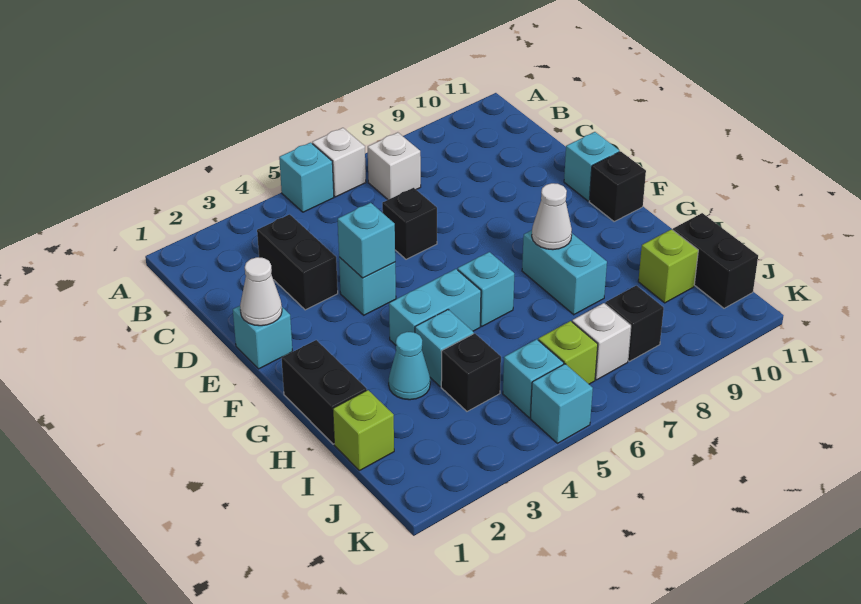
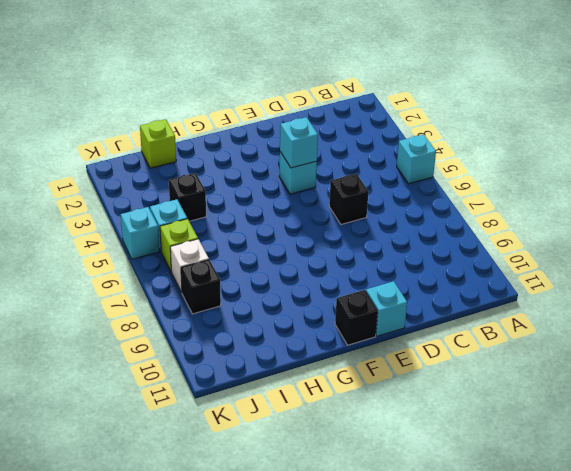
none -> white 1x1 brick [312,128,366,197]
none -> white 1x1 brick [368,132,421,200]
none -> black 1x2 brick [257,214,338,310]

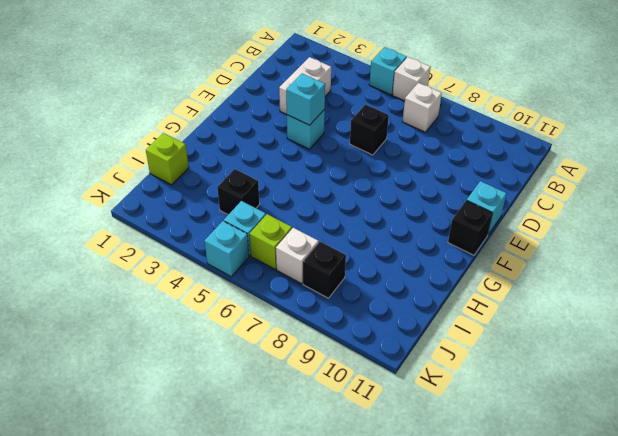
white 1x2 brick [279,57,331,115] -> black 1x2 brick [257,214,338,310]
none -> cyan 1x1 brick [233,306,293,369]
none -> black 1x2 brick [282,340,367,444]
none -> cyan 1x2 brick [389,269,481,345]

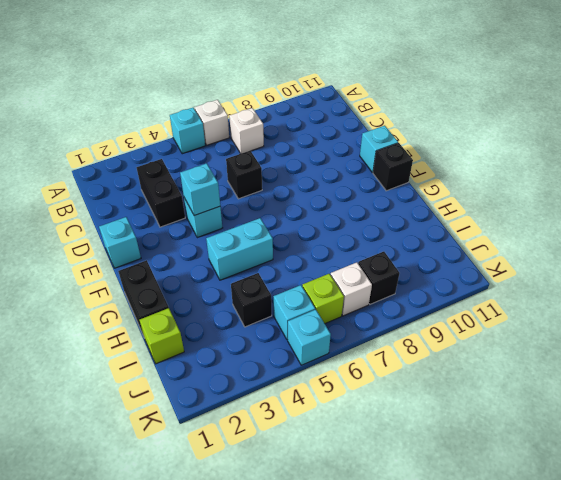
none -> cyan 1x1 brick [458,252,514,326]
none -> cyan 1x2 brick [522,230,607,315]
none -> cyan 1x1 cone [389,332,430,400]

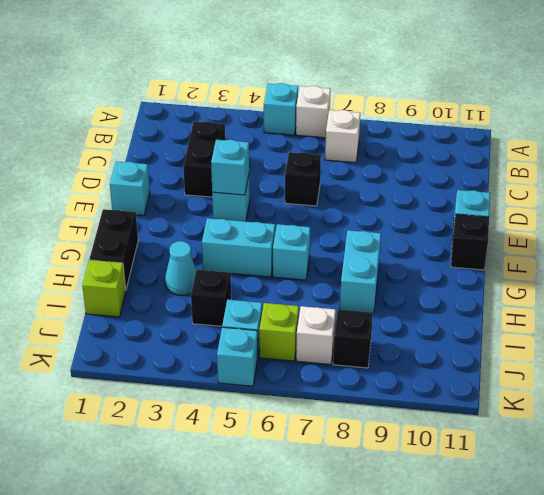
none -> cyan 1x1 brick [415,310,474,386]
none -> lime 1x1 brick [638,229,698,303]
none -> black 1x2 brick [673,213,758,308]

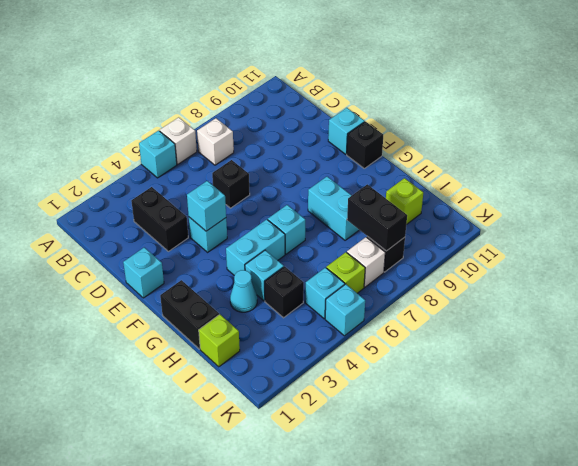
black 1x2 brick [347,184,407,251] -> black 1x2 brick moved to [673,213,758,308]
none -> white 1x1 cone [240,257,282,326]
none -> white 1x1 cone [532,183,572,250]

